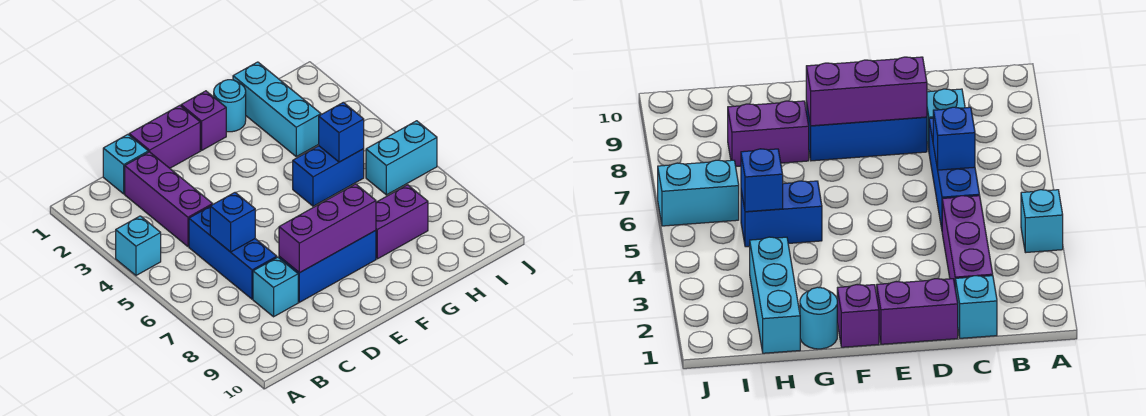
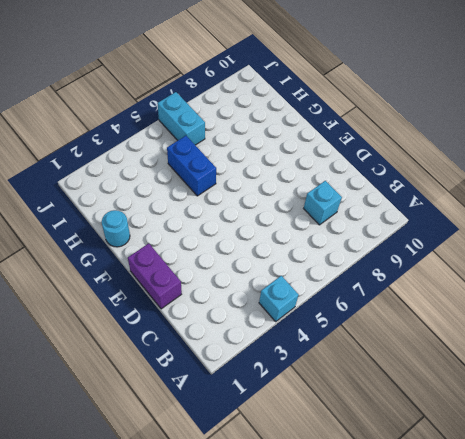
none -> cyan 1x1 brick [103,135,148,194]
none -> purple 1x3 brick [125,152,213,246]
none -> blue 1x3 brick [189,207,277,299]

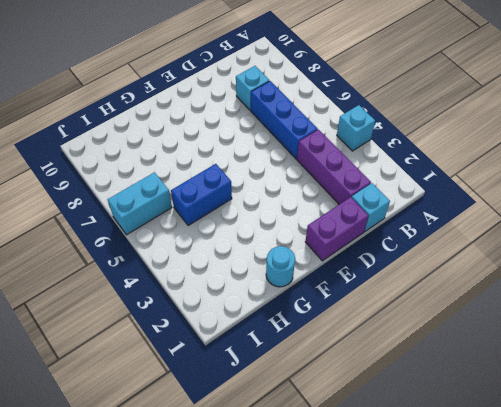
none -> blue 1x3 brick [279,231,376,302]
none -> purple 1x1 brick [181,91,226,150]
none -> purple 1x2 brick [376,185,428,259]

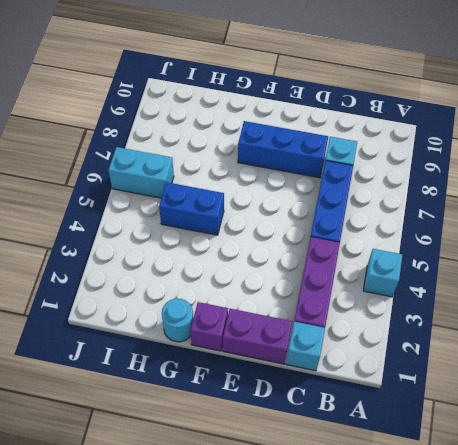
none -> purple 1x2 brick [376,185,428,259]
none -> cyan 1x3 brick [233,62,321,157]
none -> blue 1x1 brick [210,193,255,252]

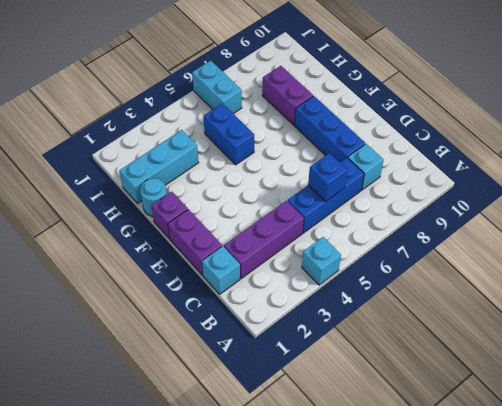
none -> purple 1x3 brick [279,184,376,273]
none -> blue 1x1 brick [319,102,364,162]

